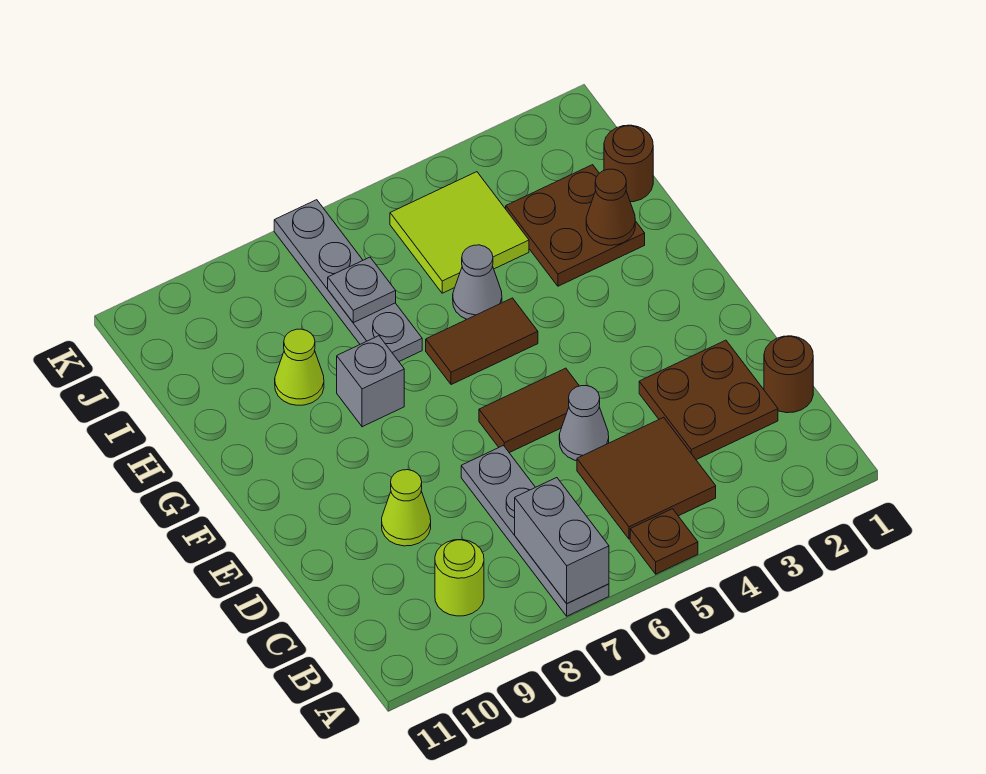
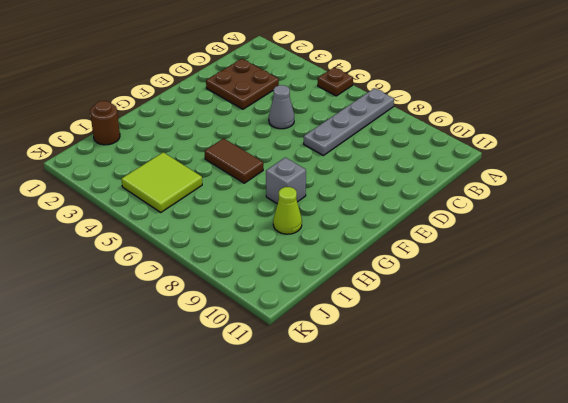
none -> brown 2x2 tile [577,417,716,539]
none -> lime 1x1 round brick [435,539,484,616]
none -> brown 1x1 round brick [764,336,813,413]

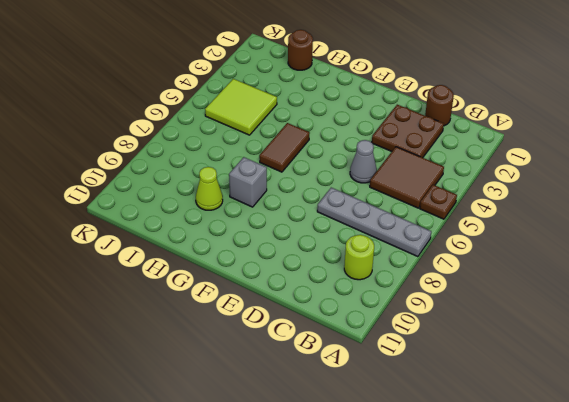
none -> lime 1x1 cone [382,470,431,546]
none -> brown 1x2 tile [479,368,579,453]
none -> brown 2x2 plate [506,165,645,286]

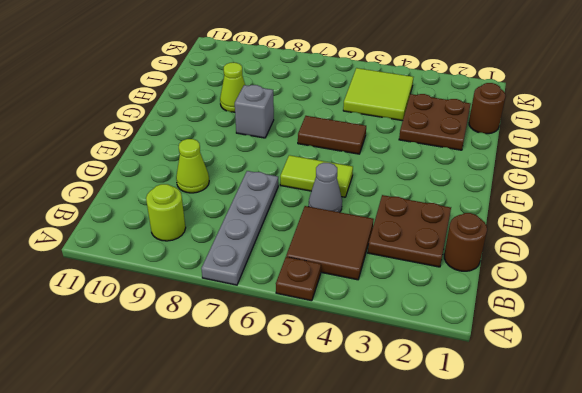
lime 1x2 tile [280,155,353,197] -> brown 1x2 tile [479,368,579,453]
none -> grey 1x1 cone [453,245,502,319]
none -> grey 1x4 plate [274,200,422,361]
none -> grey 1x2 brick [515,478,609,604]

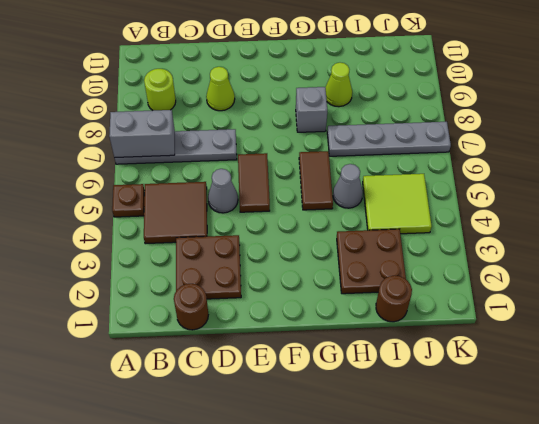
none -> brown 1x1 cone [586,169,635,245]
none -> grey 1x1 plate [328,257,396,323]

